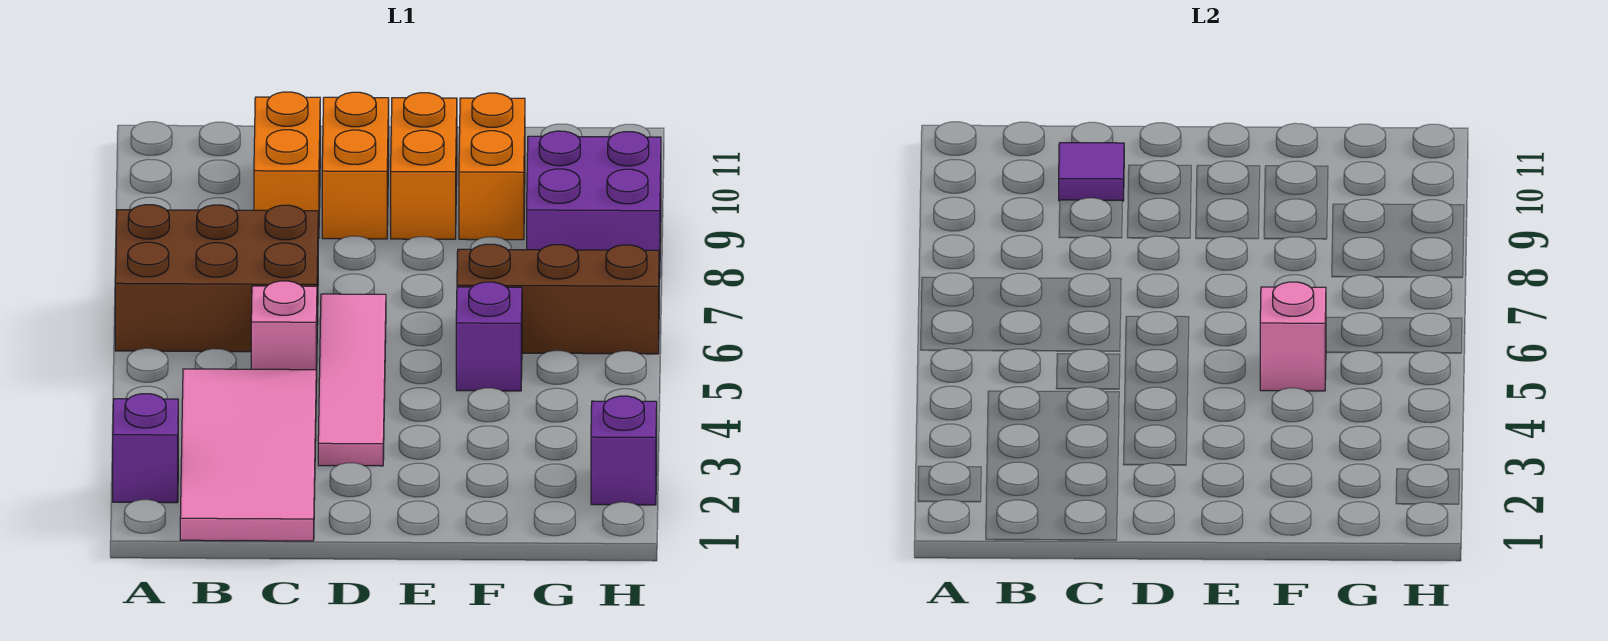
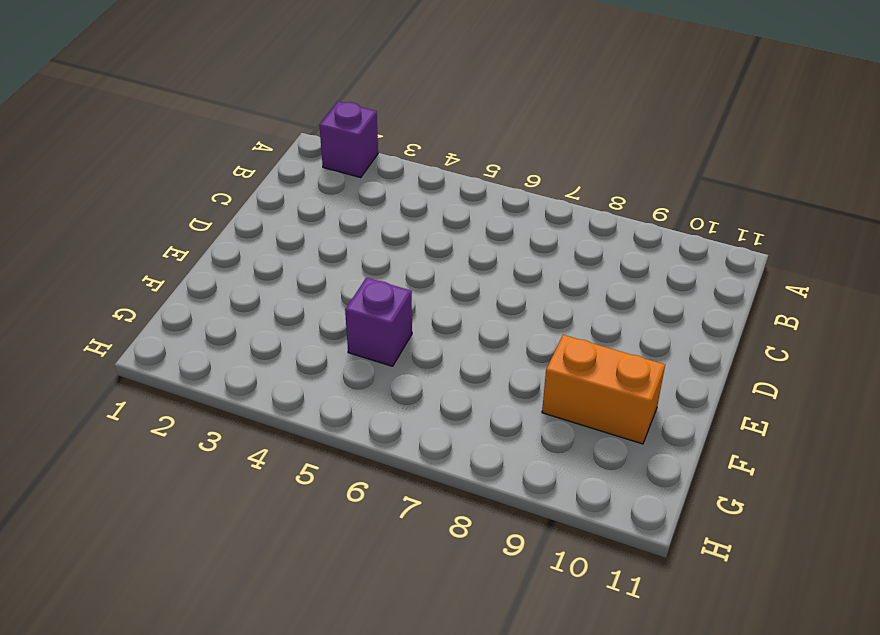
none -> brown 2x3 brick [115,205,318,352]
none -> pink 2x4 tile [180,369,316,541]
none -> pink 1x1 brick [251,281,317,383]

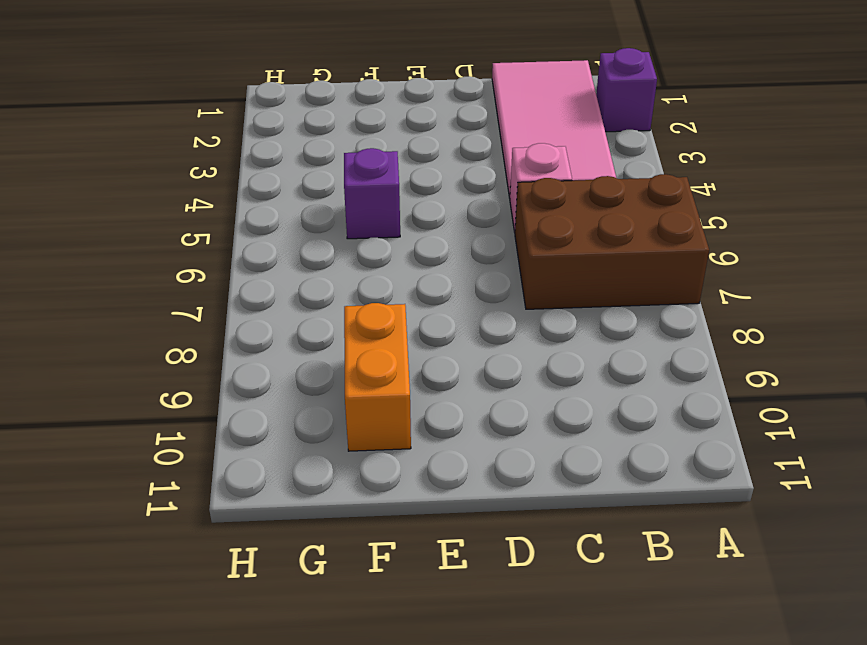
none -> orange 1x2 brick [254,92,320,239]
none -> pink 1x4 tile [318,294,386,466]
none -> orange 1x2 brick [322,92,389,239]

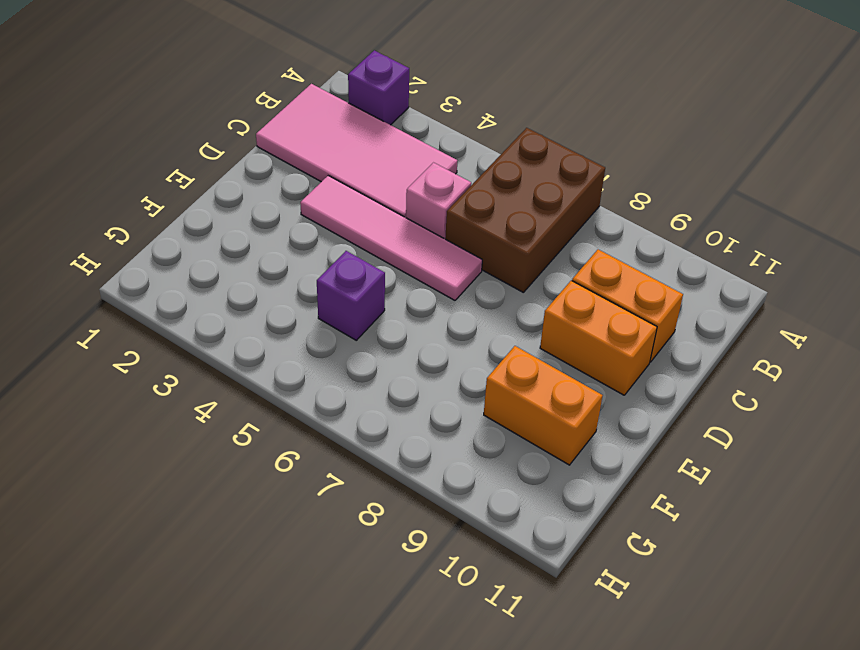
none -> orange 1x2 brick [391,93,457,239]
none -> brown 1x3 brick [457,244,659,354]
none -> purple 2x2 brick [527,131,661,278]

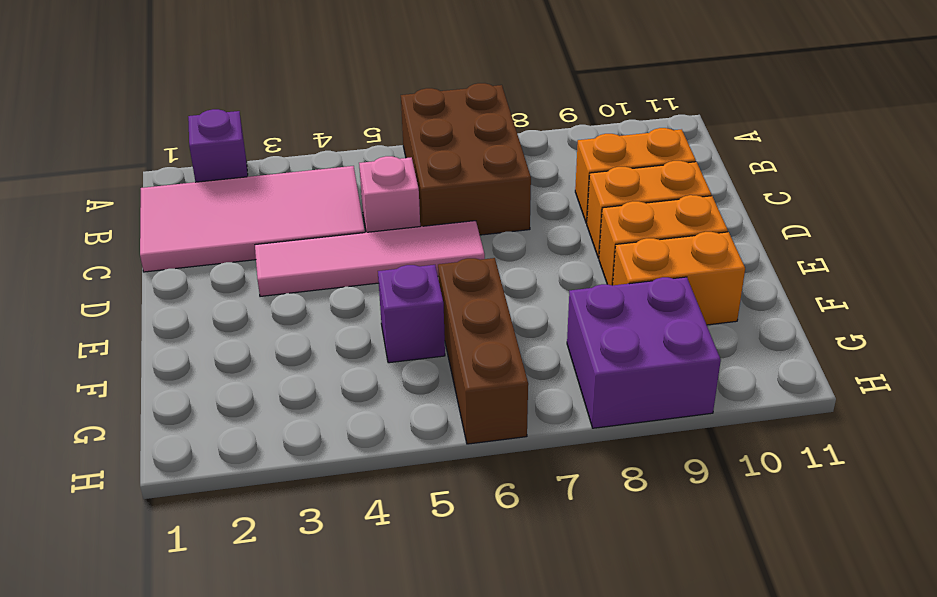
none -> purple 1x1 brick [591,396,657,505]
none -> purple 1x1 tile [1059,143,1124,201]
none -> pink 1x1 brick [1260,282,1326,391]

